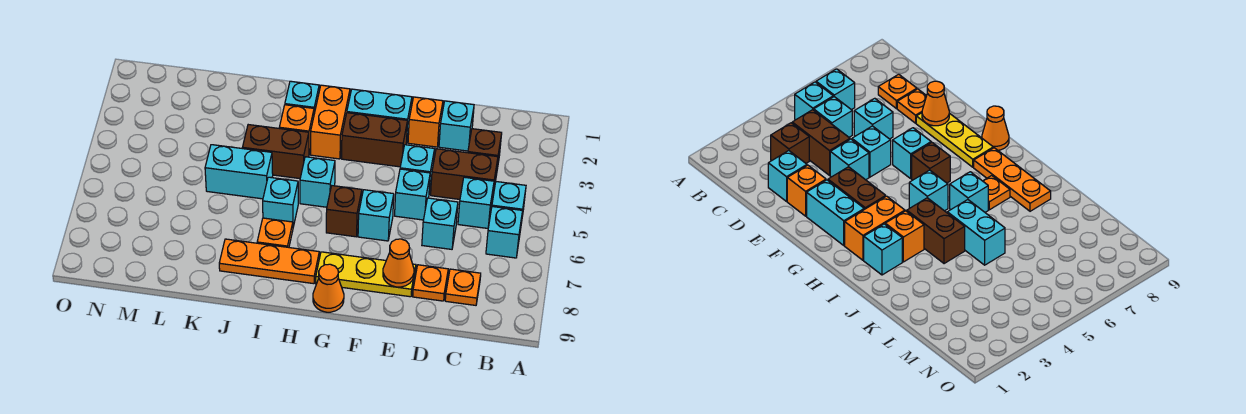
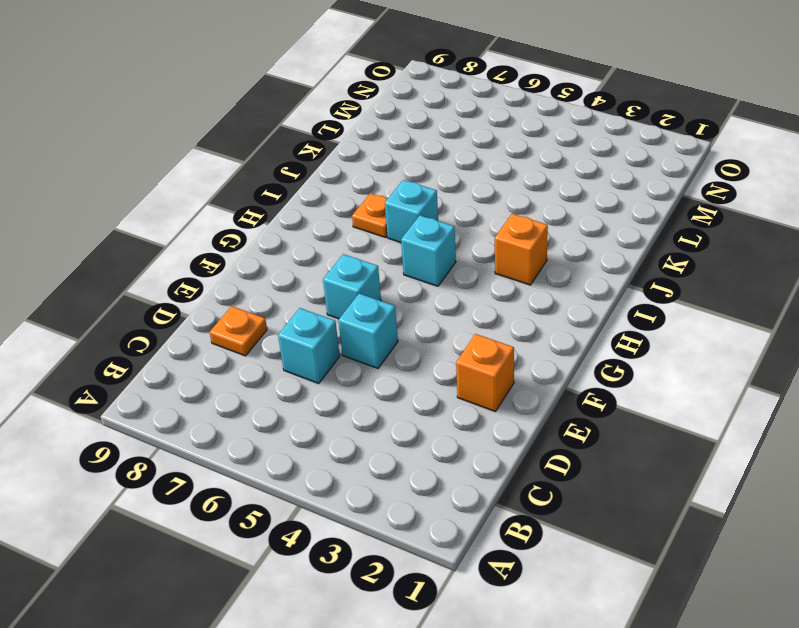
none -> cyan 1x1 brick [492,182,526,223]
none -> cyan 1x1 brick [486,207,523,258]
none -> brown 1x1 brick [468,129,502,175]

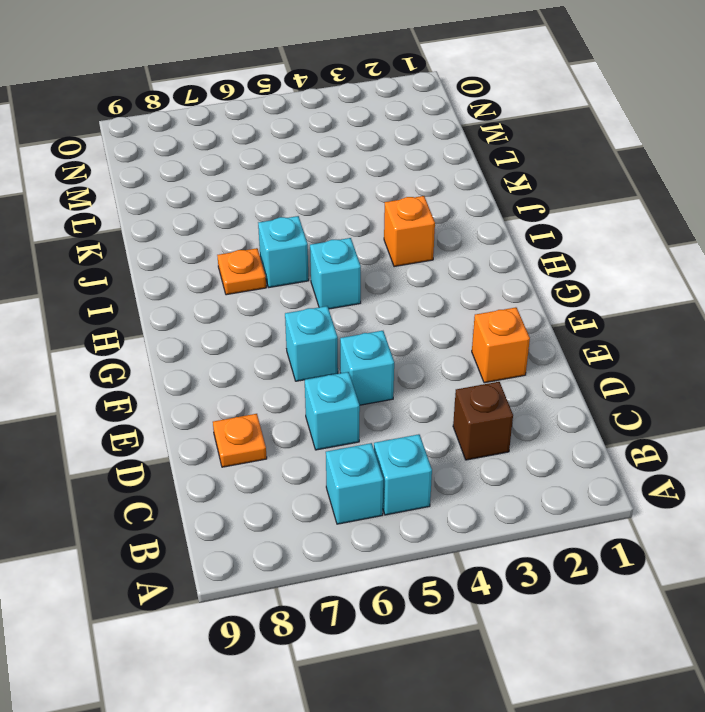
none -> brown 1x2 brick [431,149,498,201]
none -> cyan 1x1 brick [458,177,494,228]
none -> orange 1x1 plate [445,269,481,305]

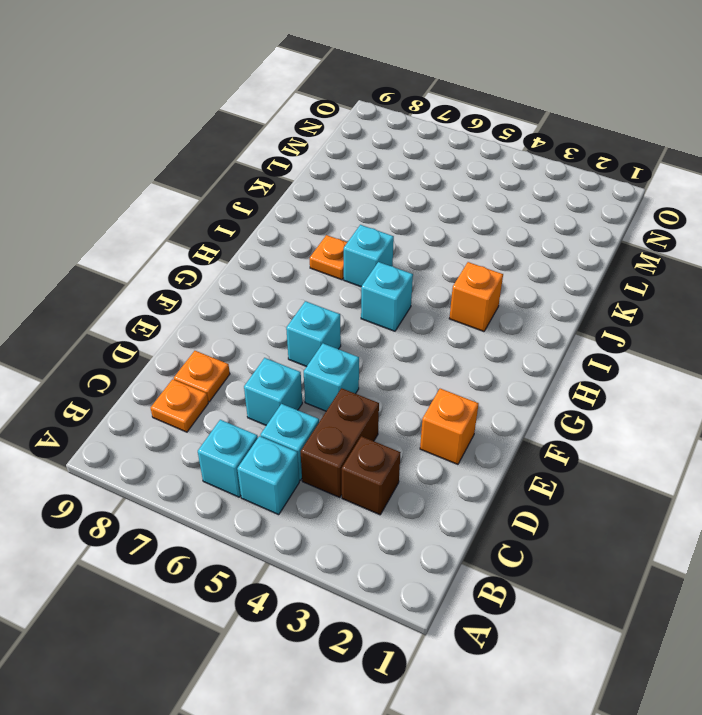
none -> cyan 1x1 brick [439,101,474,151]
none -> cyan 1x1 brick [400,145,435,192]
none -> yellow 1x3 plate [316,252,416,297]

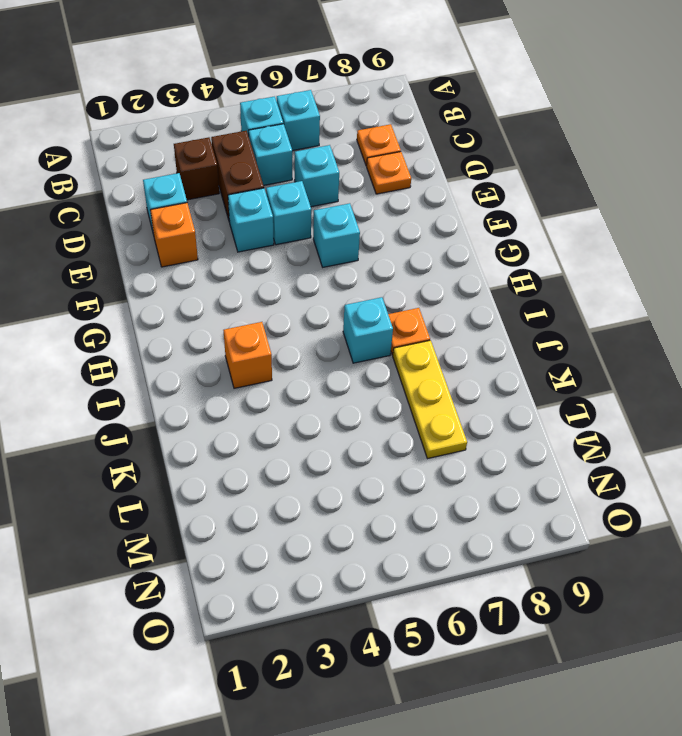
yellow 1x3 plate [393,340,467,459] -> yellow 1x3 plate moved to [316,252,416,297]
none -> cyan 1x2 brick [347,89,412,143]
none -> brown 1x2 brick [342,113,408,167]
none -> brown 1x1 brick [326,186,362,237]

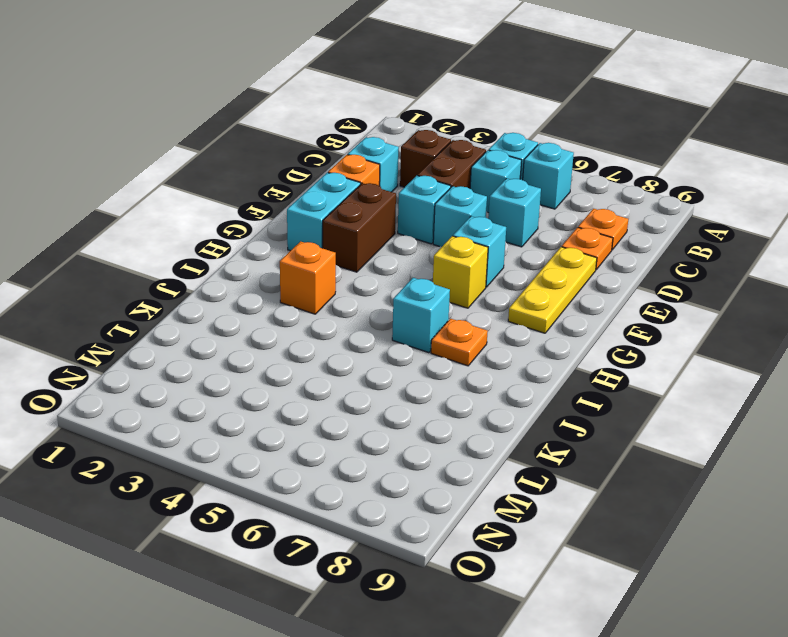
yellow 1x1 brick [433,236,488,308] -> brown 1x1 brick [326,186,362,237]
none -> orange 1x1 cone [313,264,344,312]
none -> orange 1x2 brick [311,85,350,159]
none -> cyan 1x1 brick [300,157,335,207]

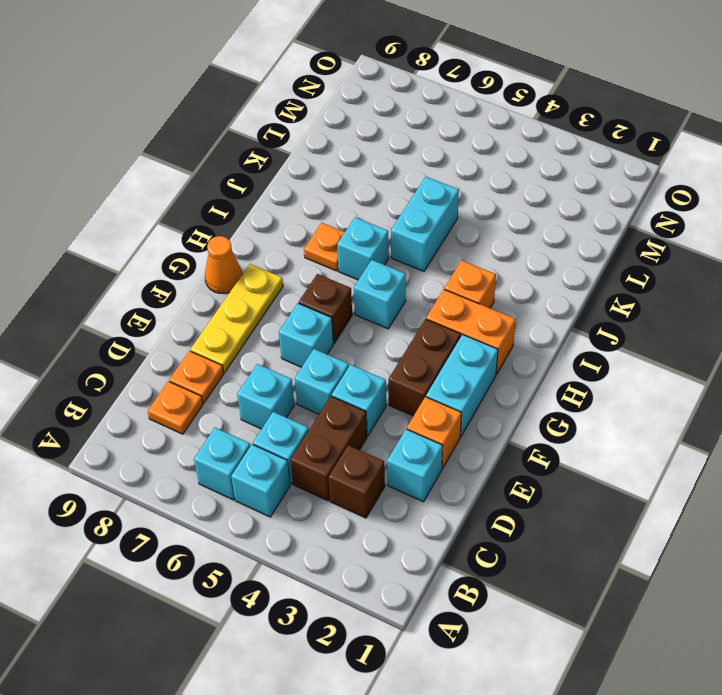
none -> orange 1x3 plate [219,239,319,284]
none -> cyan 1x1 brick [285,81,319,113]
none -> brown 1x2 brick [242,125,309,179]

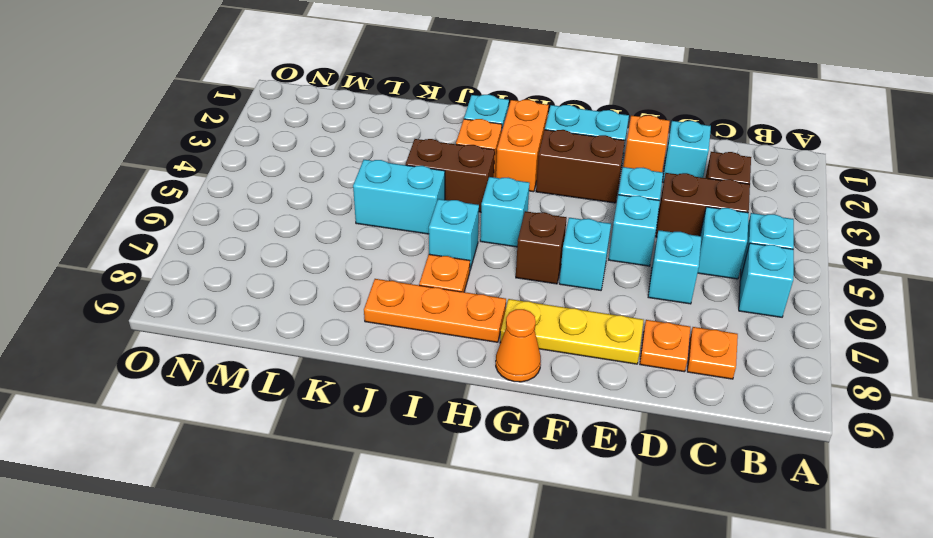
none -> orange 1x1 cone [383,239,414,287]

